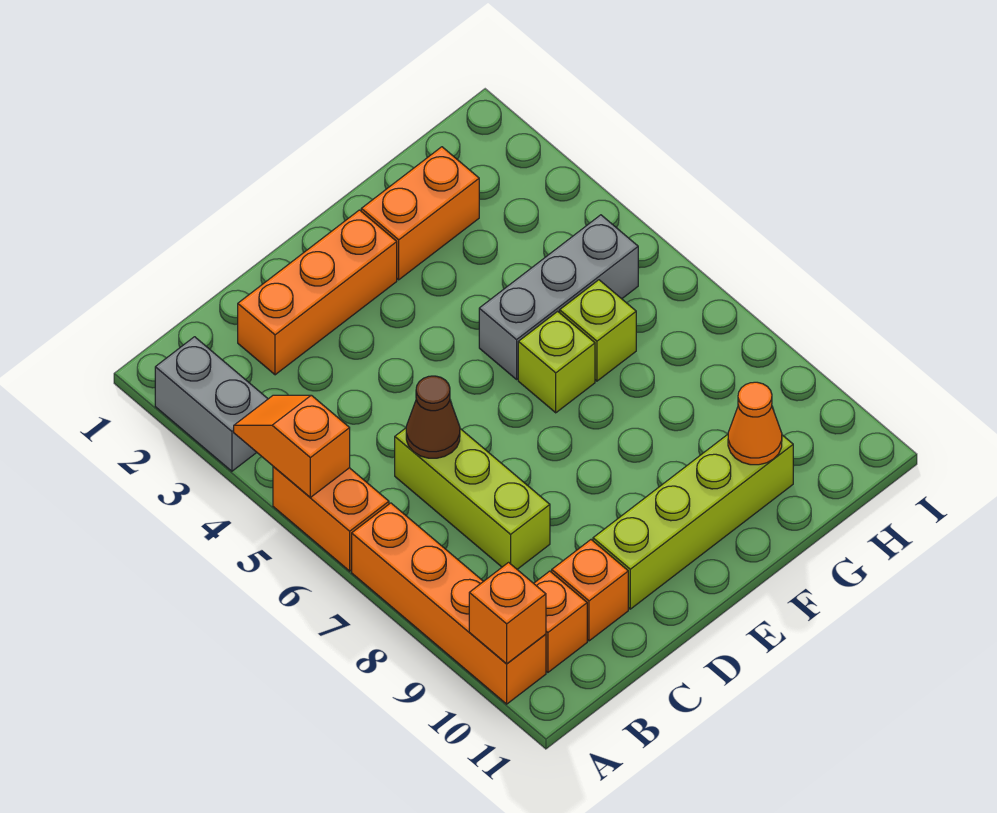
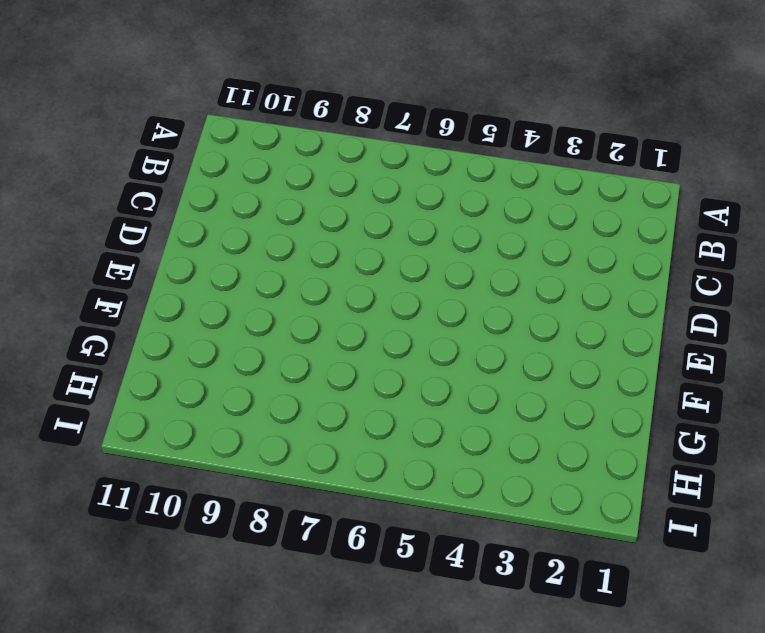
none -> grey 1x2 brick [155,337,268,471]
none -> orange 1x2 brick [273,466,389,571]
none -> orange 1x4 brick [352,503,546,704]

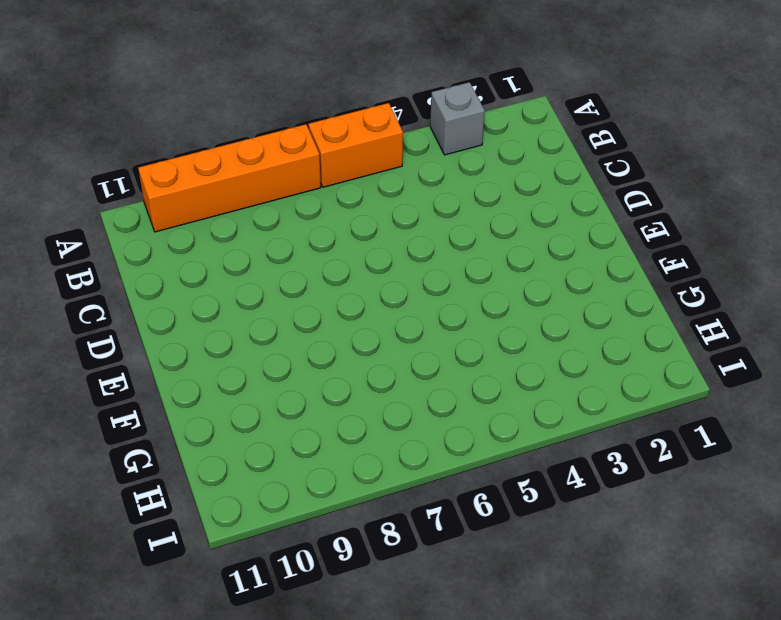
grey 1x1 brick [430,82,485,155] -> grey 1x2 brick [155,337,268,471]
none -> orange 1x1 brick [534,571,587,672]
none -> orange 1x3 brick [238,210,397,375]
none -> lime 1x3 brick [395,428,550,569]

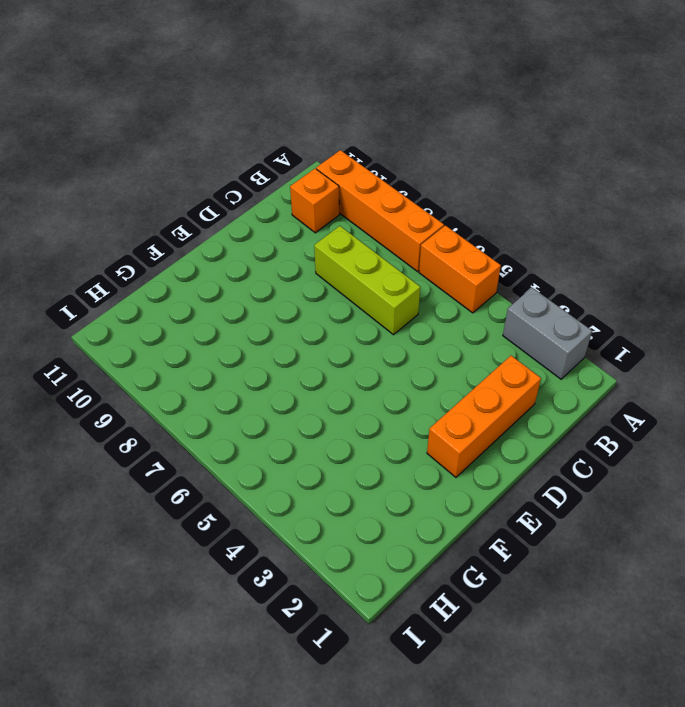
none -> orange 1x1 brick [552,540,628,641]
none -> lime 1x4 brick [593,434,793,609]
none -> orange 1x2 brick [361,147,479,280]

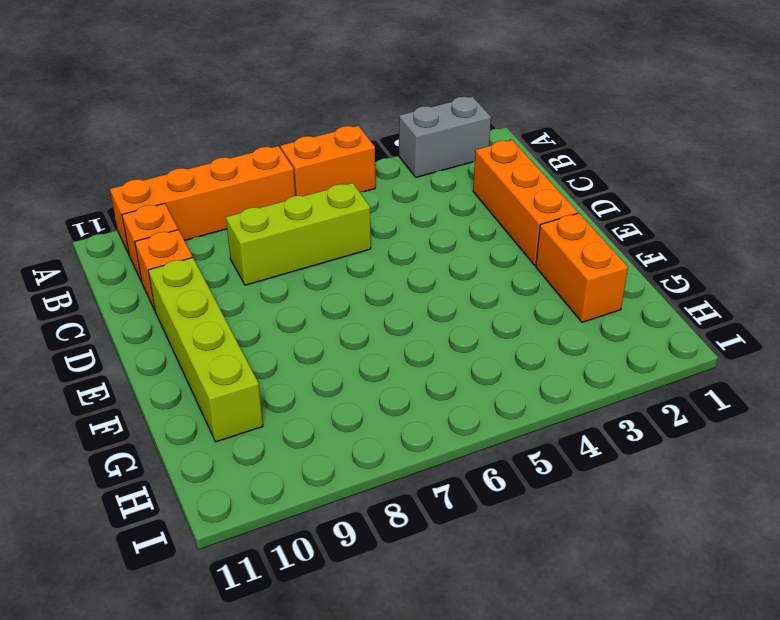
none -> grey 1x3 brick [479,215,638,379]
none -> lime 1x1 brick [518,311,595,413]
none -> lime 1x1 brick [560,280,636,381]

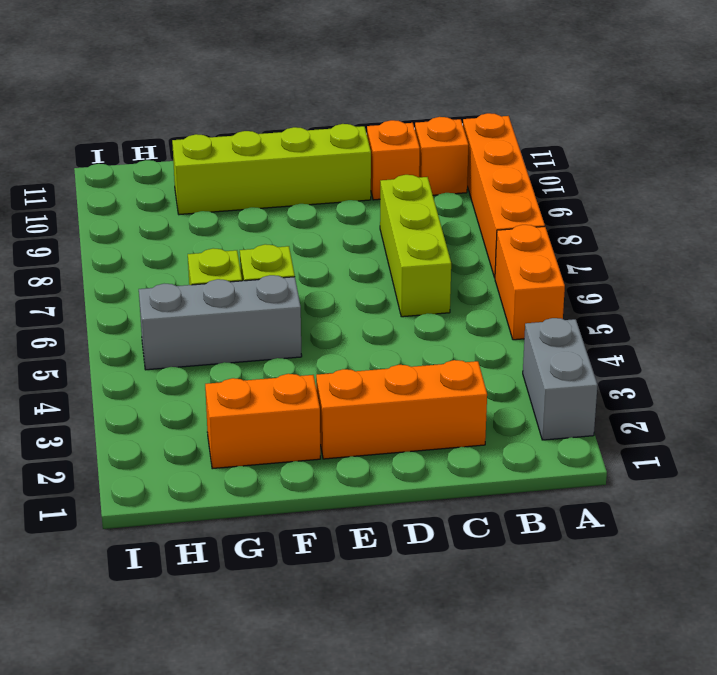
none -> orange 1x2 slope [234,395,350,497]
none -> orange 1x1 brick [469,562,546,664]
none -> brown 1x1 cone [406,376,460,458]

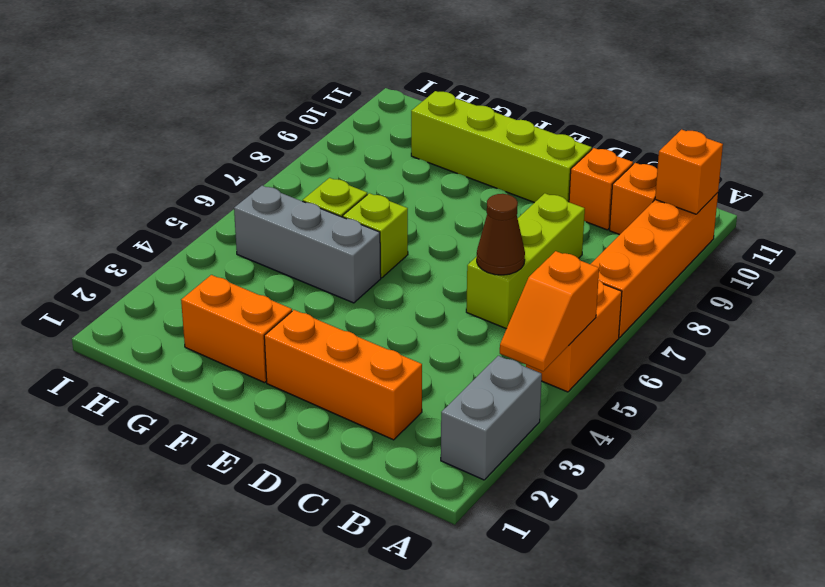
none -> orange 1x1 cone [728,382,782,465]

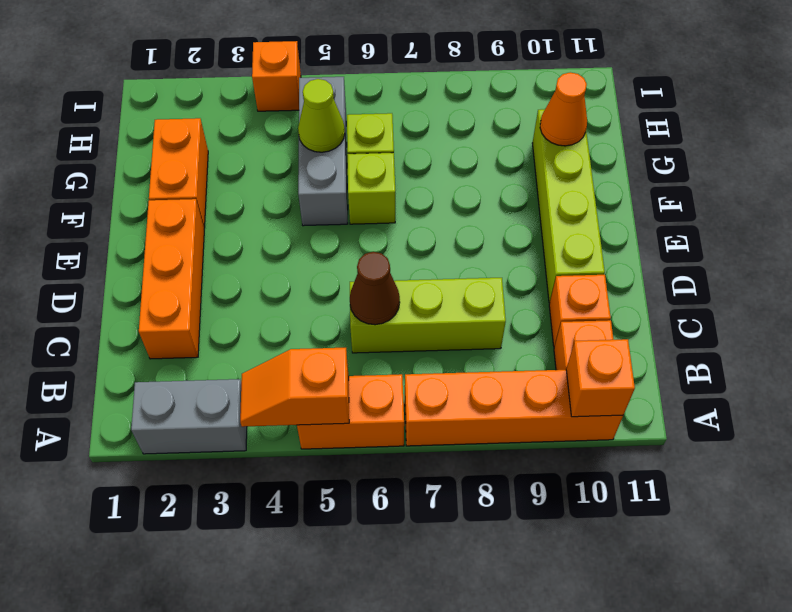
lime 1x1 cone [298,79,345,152] -> none
orange 1x1 brick [252,41,301,111] -> none

